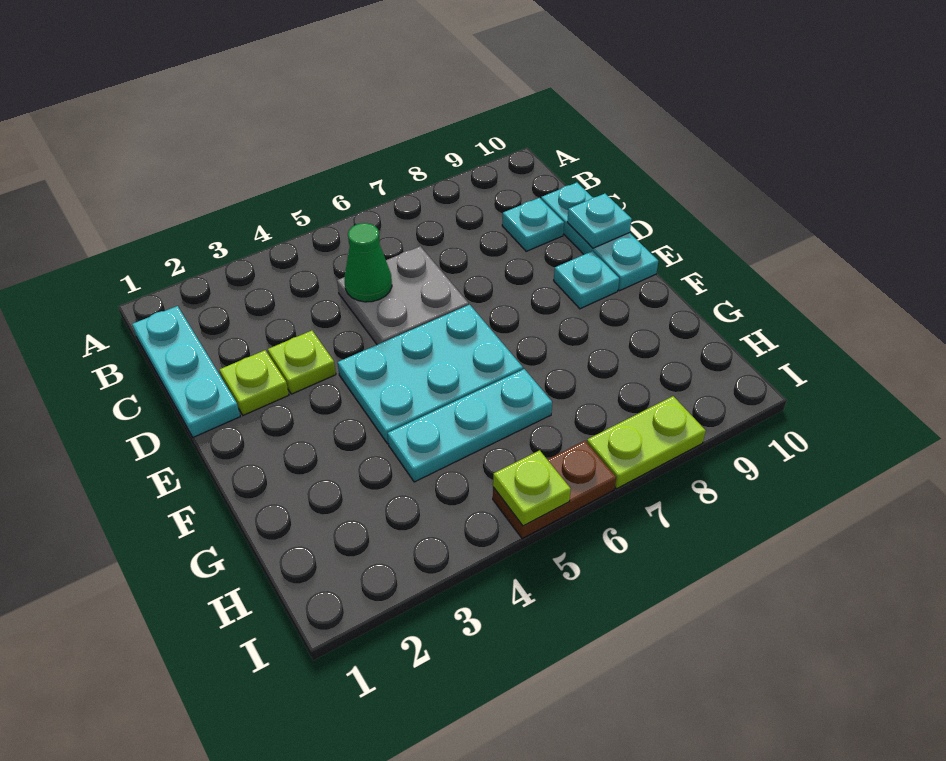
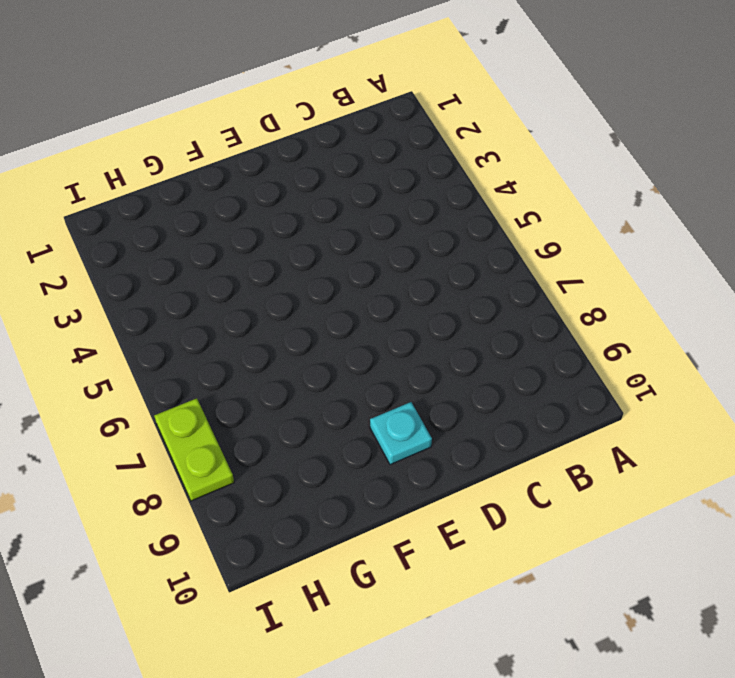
none -> cyan 1x3 plate [132,306,240,437]
none -> grey 2x2 plate [337,246,469,345]
none -> cyan 1x1 plate [502,198,564,251]

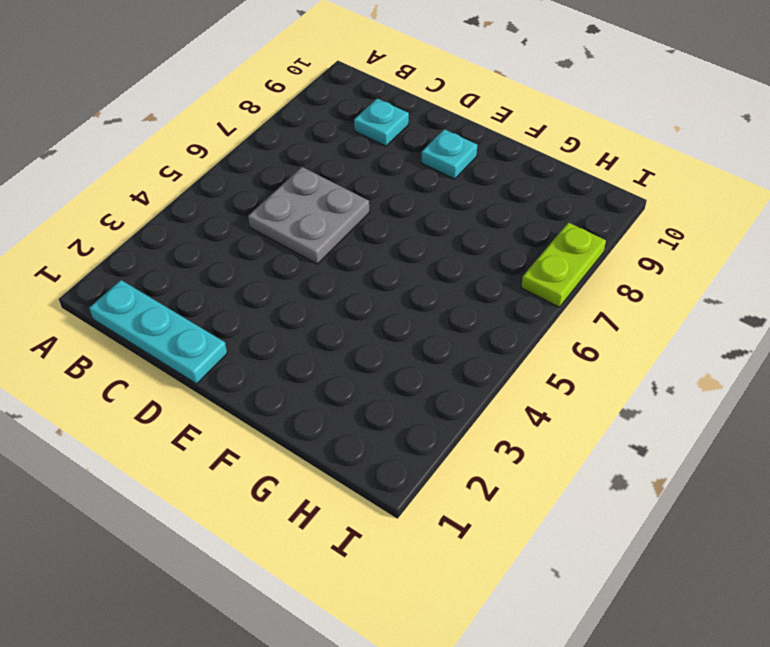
none -> cyan 1x3 plate [541,183,658,291]
none -> lime 1x1 plate [220,350,289,415]
none -> lime 1x1 plate [268,331,336,394]

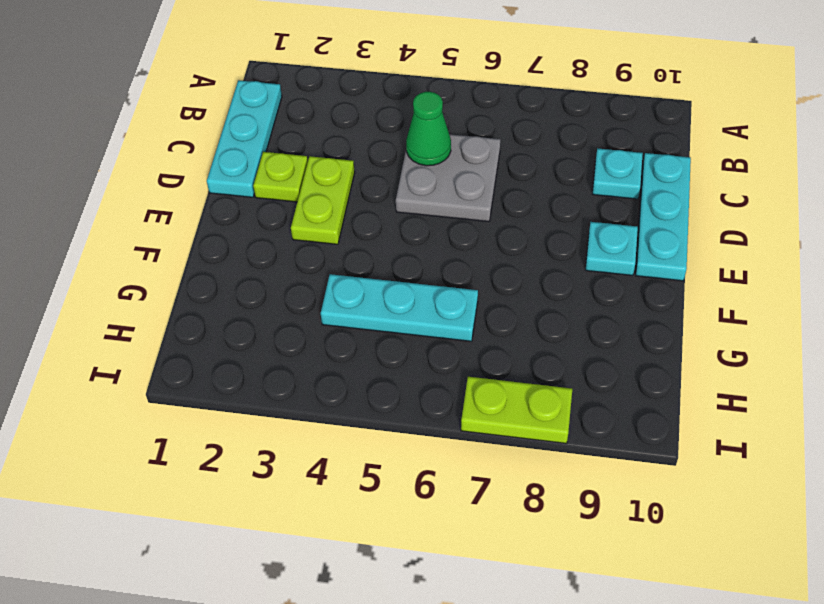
lime 1x2 plate [291,156,355,244] -> lime 1x1 plate [268,331,336,394]
none -> cyan 2x3 plate [338,305,523,444]
none -> brown 1x2 plate [493,441,616,539]
none -> cyan 1x1 plate [567,194,632,248]

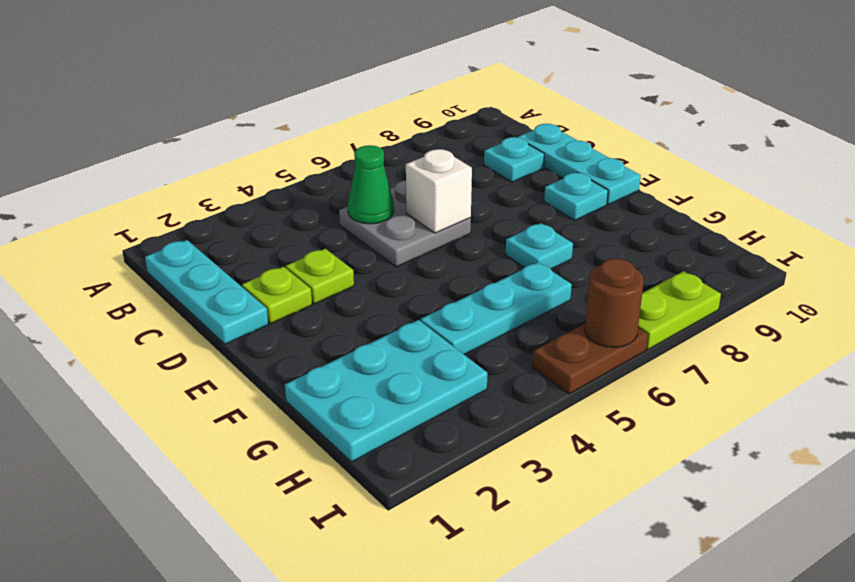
white 1x1 brick [406,149,472,233] -> none
cyan 1x1 plate [506,223,573,269] -> cyan 1x1 plate moved to [567,194,632,248]
cyan 2x3 plate [285,320,487,462] -> cyan 2x3 plate moved to [338,305,523,444]
brown 1x1 round brick [585,259,644,347] -> none
none -> lime 1x1 plate [493,450,571,526]

